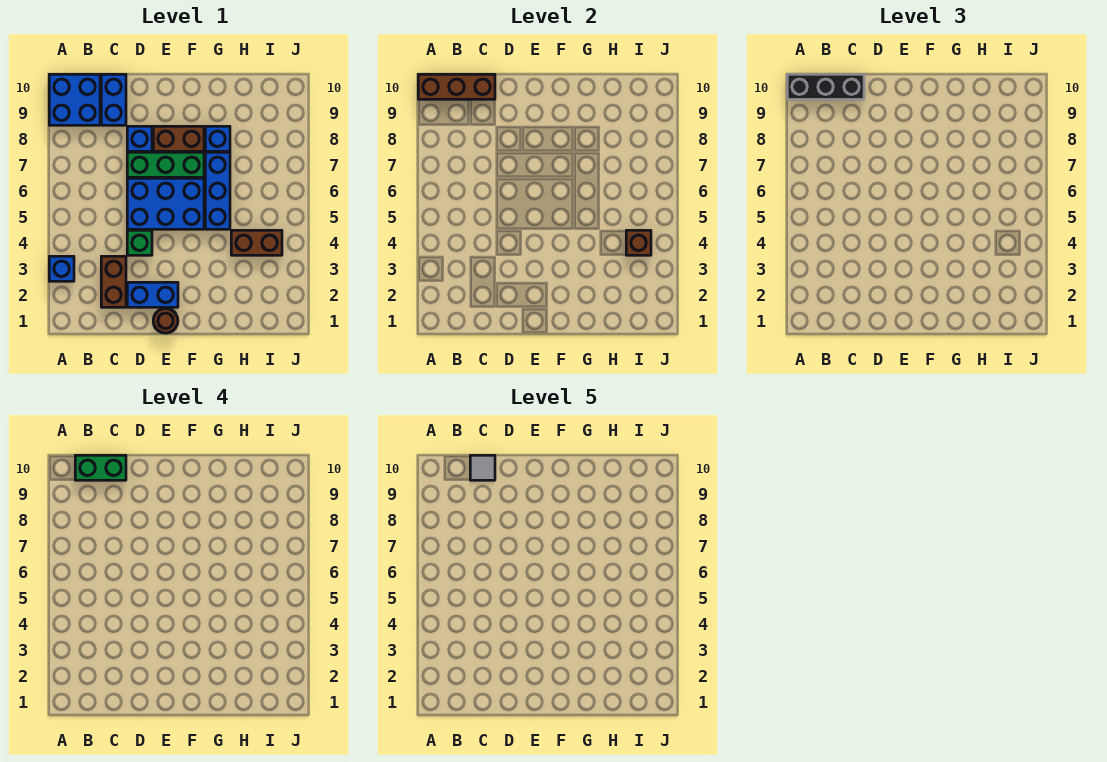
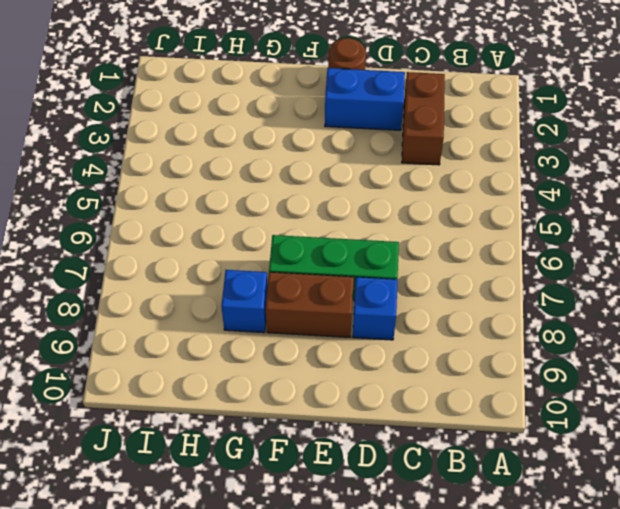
none -> blue 1x1 brick [49,256,74,281]
none -> blue 2x2 brick [49,74,100,125]
none -> blue 1x2 brick [101,74,126,125]

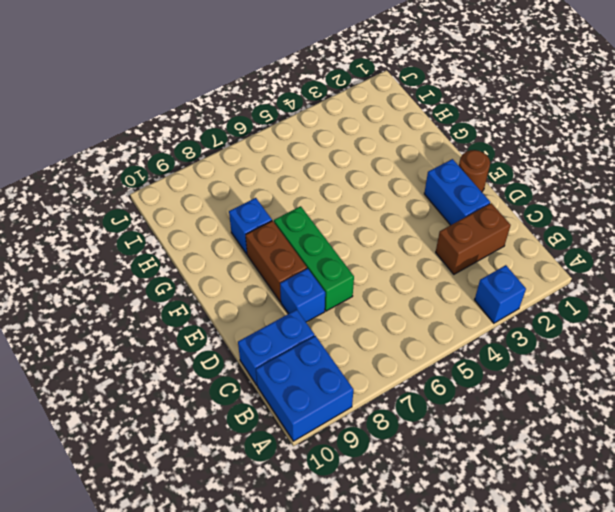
none -> green 1x1 brick [127,230,152,255]
none -> blue 2x3 brick [127,178,204,229]
none -> blue 1x3 brick [205,152,230,229]

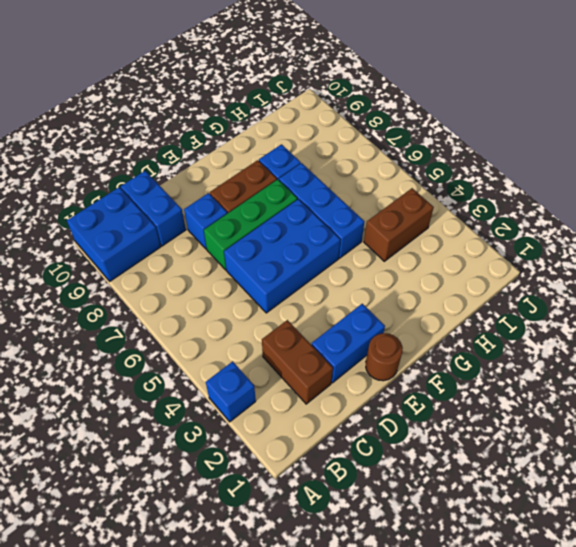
none -> green 1x1 brick [127,230,152,255]
none -> brown 1x3 brick [418,74,495,99]
none -> brown 1x1 brick [626,230,651,255]

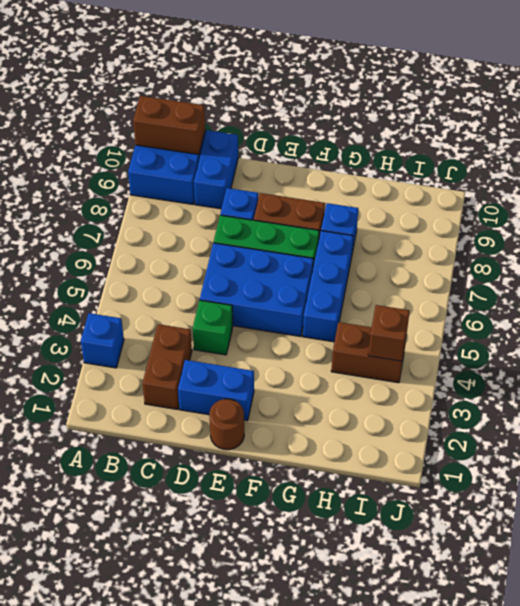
brown 1x2 brick [133,96,205,155] -> brown 1x3 brick [418,74,495,99]
none -> black 1x3 brick [787,74,864,99]
none -> green 1x2 brick [75,455,126,480]
none -> grey 1x1 tile [470,455,495,480]

